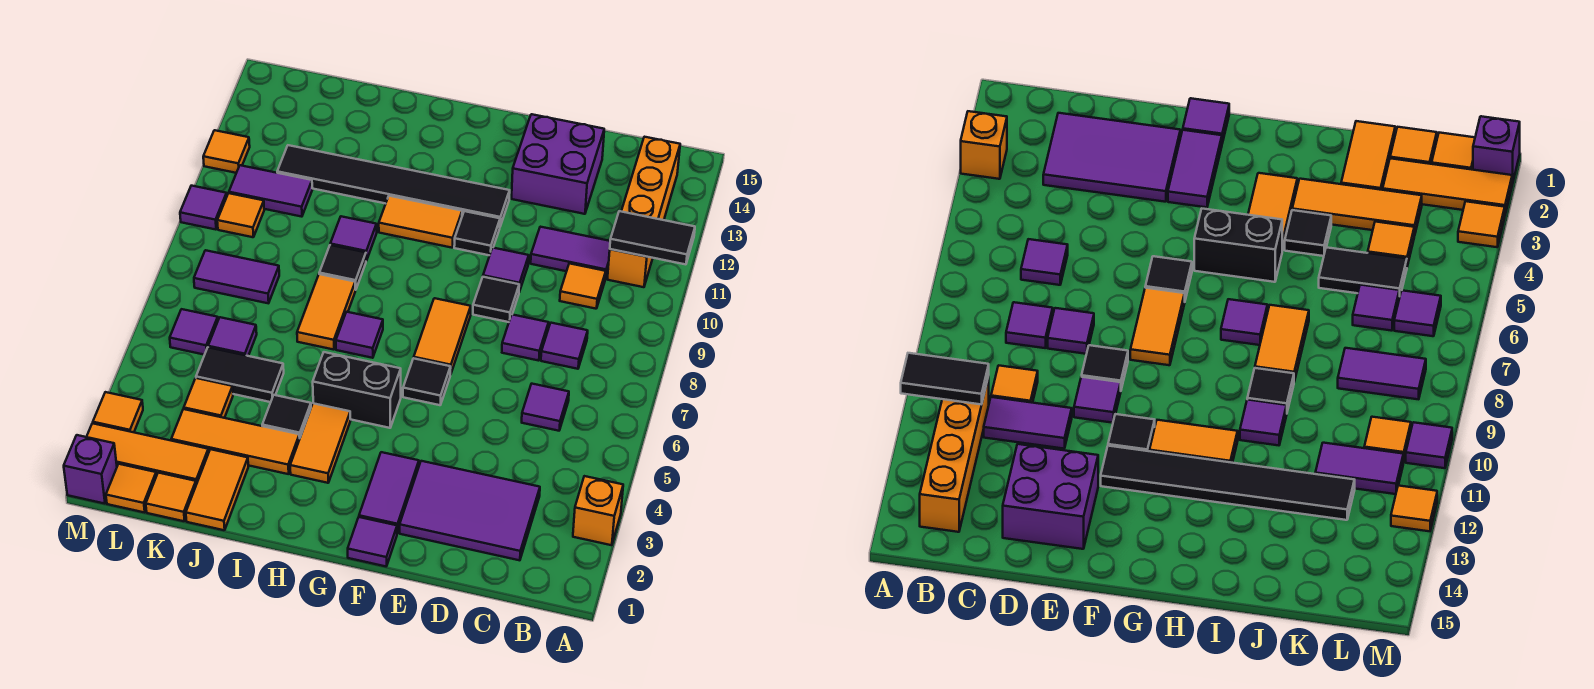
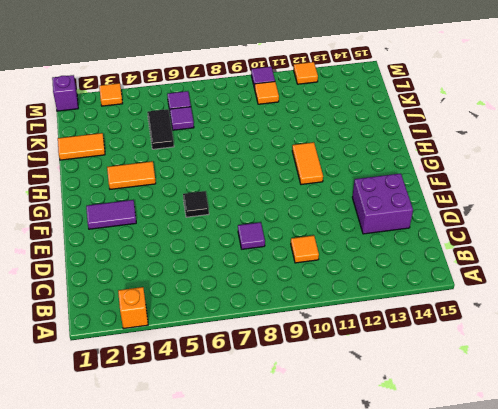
none -> orange 1x4 brick [607,137,680,287]
none -> purple 2x3 tile [400,461,540,560]
none -> purple 1x1 tile [522,384,569,431]
none -> purple 1x1 tile [541,323,588,369]

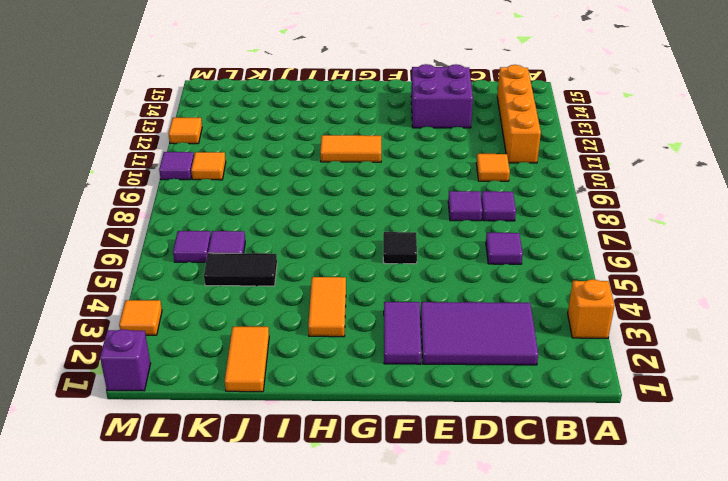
none -> purple 1x2 tile [531,227,610,279]
none -> black 1x1 tile [473,277,519,322]
none -> purple 1x1 tile [483,248,529,292]
none -> purple 1x1 tile [348,517,397,566]

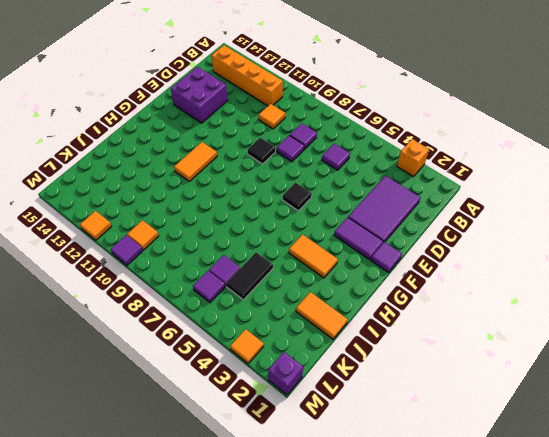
none -> purple 1x2 tile [531,227,610,279]
none -> purple 1x1 tile [483,248,529,292]
none -> orange 1x2 tile [414,298,471,375]
none -> black 1x1 tile [454,211,500,255]

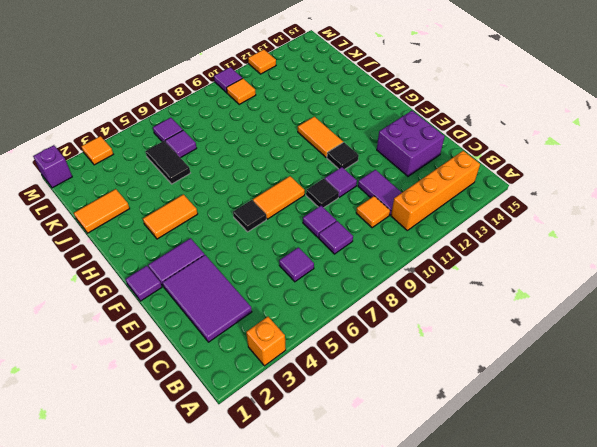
none -> black 1x6 tile [277,145,510,226]
none -> black 1x2 brick [313,352,401,428]
none -> purple 1x1 tile [336,312,383,358]
none -> orange 1x3 tile [171,409,300,474]

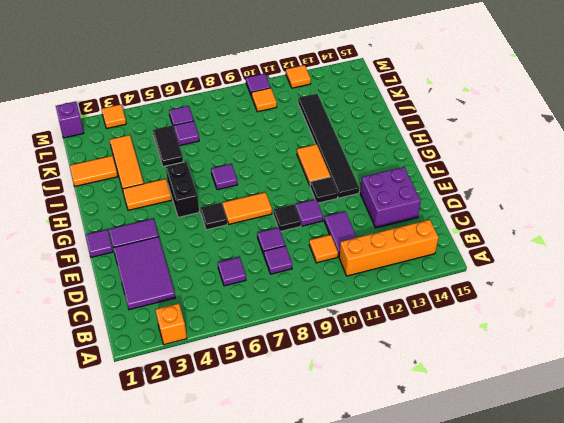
none -> black 1x1 tile [262,395,311,437]
none -> orange 1x2 tile [297,274,355,350]
none -> black 1x1 tile [319,245,366,290]
none -> purple 1x1 tile [330,216,377,261]

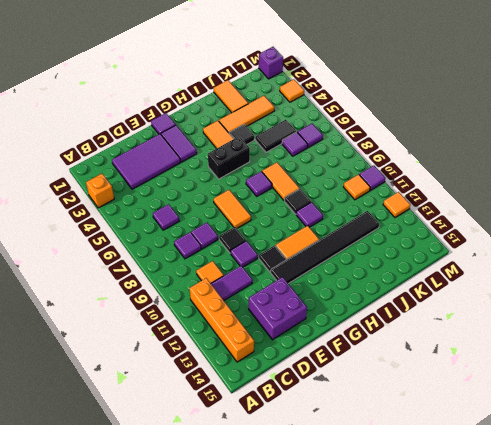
none -> black 1x1 tile [403,358,451,405]
none -> orange 1x1 tile [146,473,196,521]
none -> orange 1x3 tile [87,423,209,485]
none -> orange 1x1 tile [184,378,233,418]

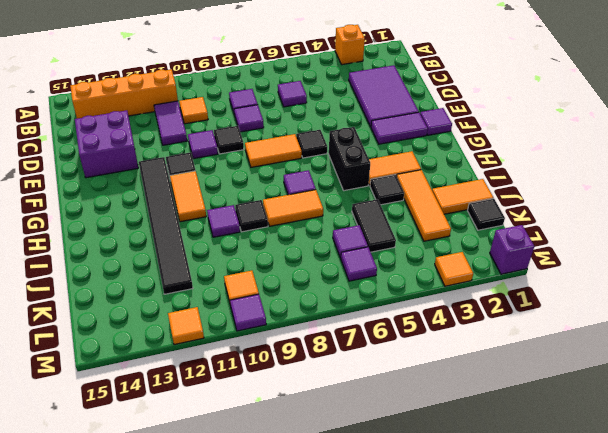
black 1x1 tile [468,199,505,230] -> orange 1x1 tile [146,473,196,521]
none -> orange 1x3 tile [87,423,209,485]
none -> orange 1x1 tile [184,378,233,418]
none -> purple 1x2 tile [194,250,279,303]
none -> purple 1x2 tile [229,165,312,217]

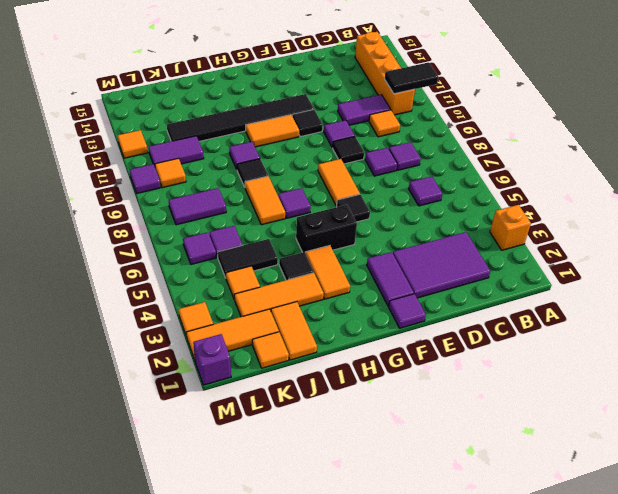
none -> purple 2x2 brick [512,114,604,214]
none -> orange 1x1 tile [106,464,156,512]

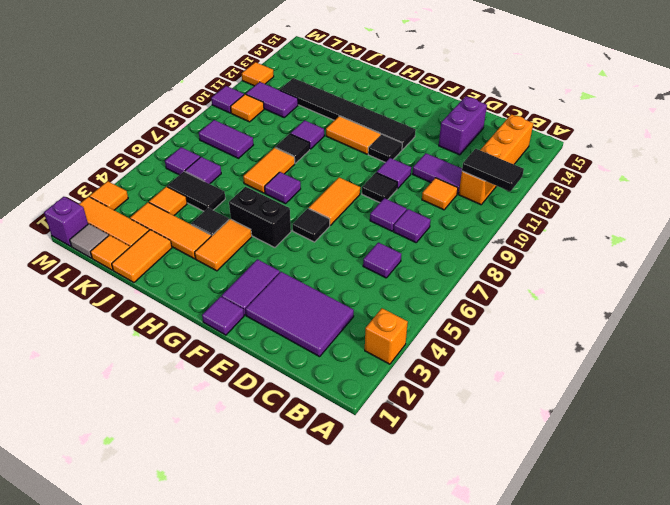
purple 1x2 brick [439,96,487,155] -> purple 2x2 brick [512,114,604,214]
grey 1x1 tile [70,224,109,258] -> orange 1x1 tile [106,464,156,512]

